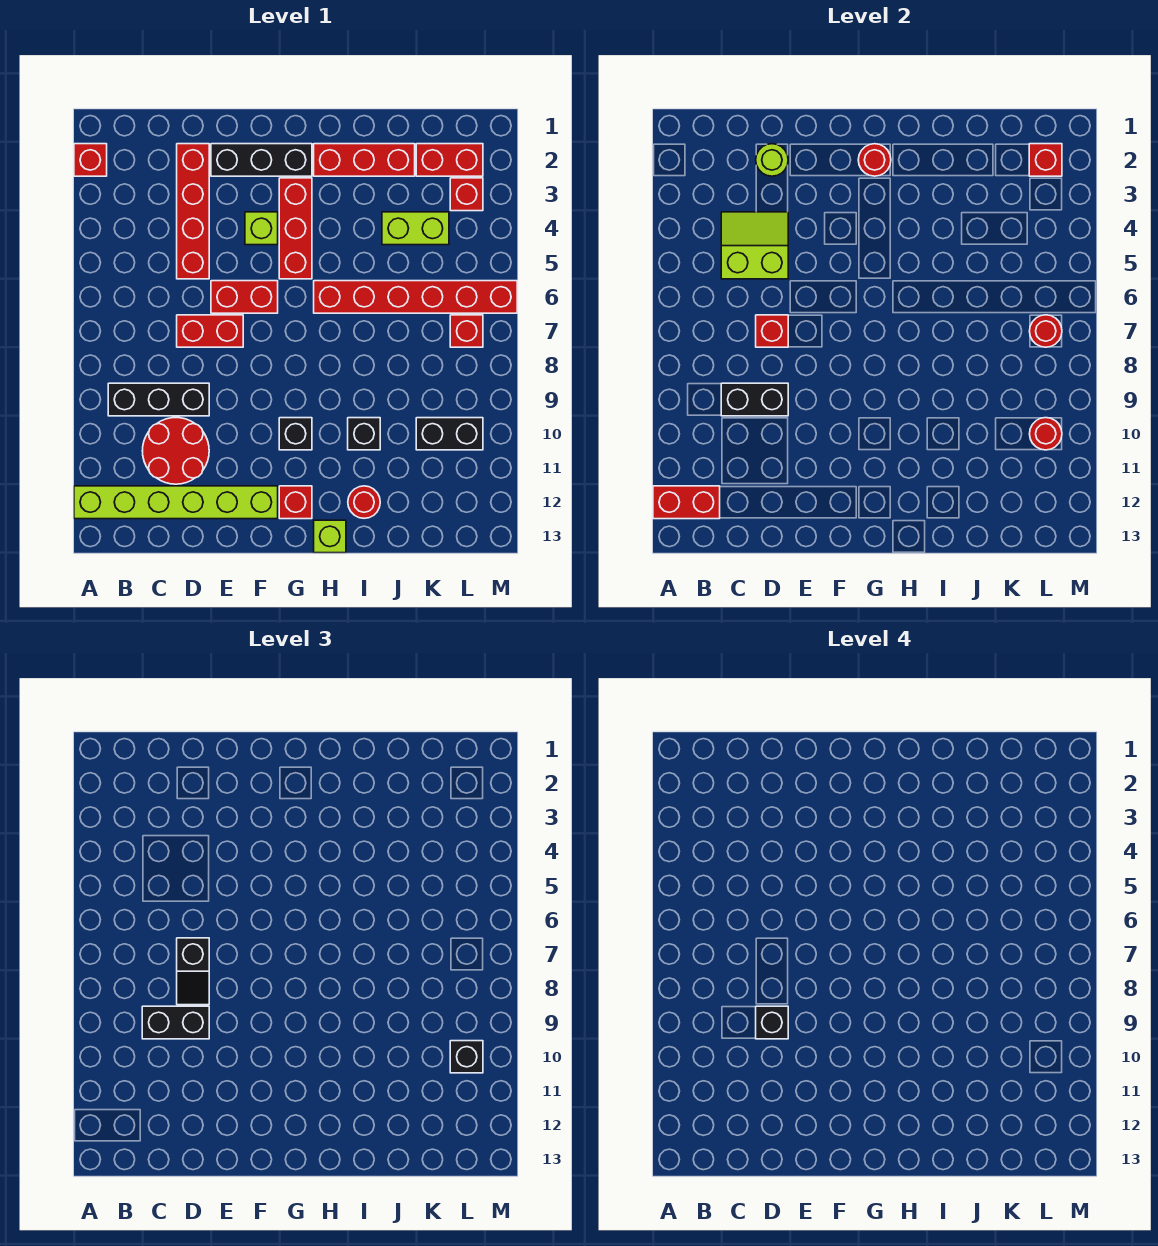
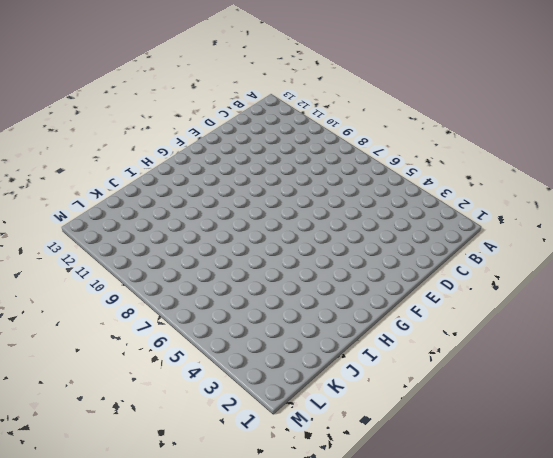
none -> red 1x1 brick [74,144,107,176]
none -> lime 1x6 brick [74,486,278,519]
none -> black 1x3 brick [108,383,209,416]
none -> red 2x2 round brick [142,418,209,484]

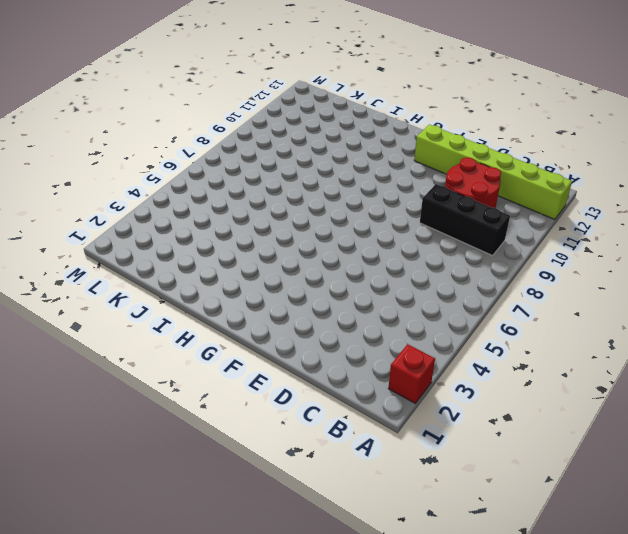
none -> red 1x4 brick [177,144,209,279]
none -> red 1x2 brick [177,315,243,347]
none -> black 1x3 brick [211,144,312,176]
none -> red 1x2 brick [211,281,278,313]

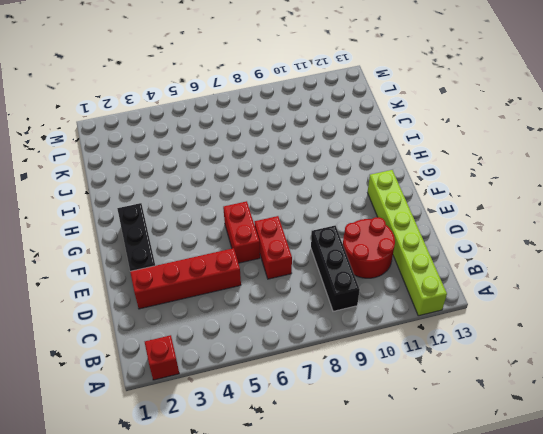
none -> lime 1x1 brick [245,212,278,245]
none -> red 1x3 brick [279,178,312,279]
none -> black 1x1 brick [279,418,312,450]
none -> red 1x1 brick [279,486,312,519]

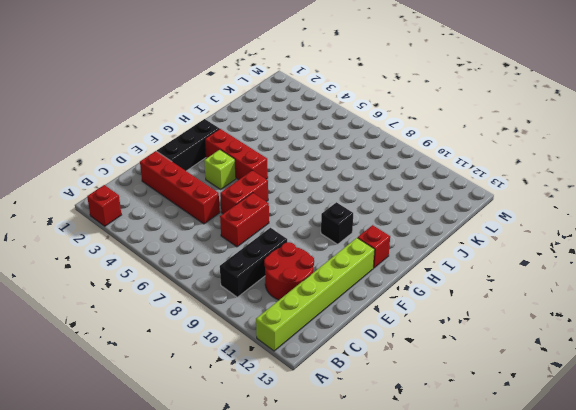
none -> red 1x3 brick [314,144,415,176]
none -> red 1x6 brick [314,281,517,313]
none -> lime 1x1 brick [314,520,346,553]
none -> black 1x1 brick [348,418,380,450]

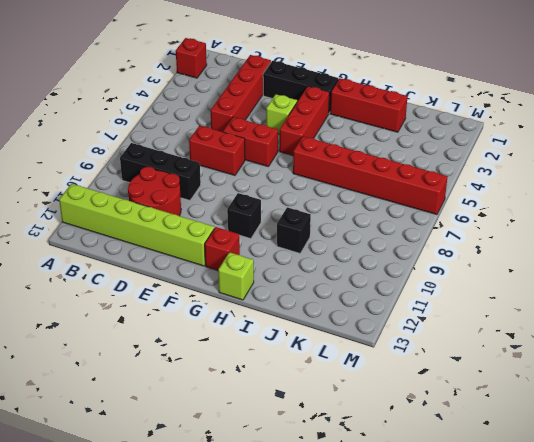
none -> red 1x1 round brick [348,486,380,518]
none -> lime 1x2 brick [382,212,449,245]
none -> red 1x2 brick [416,144,483,176]
none -> black 1x2 brick [416,418,483,450]

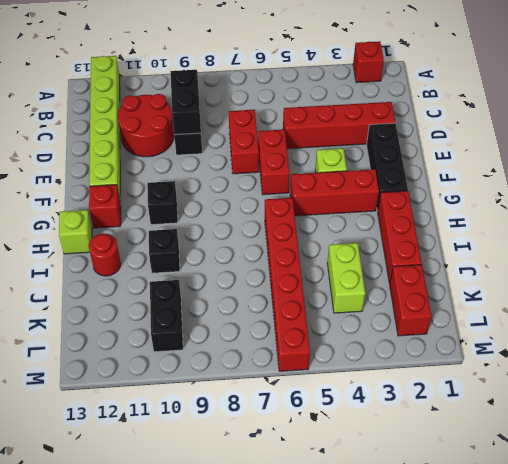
none -> red 1x1 brick [450,178,483,211]
none -> red 1x1 brick [450,315,483,347]
none -> red 1x2 brick [653,486,720,519]
none -> lime 2x2 slope [721,212,788,279]

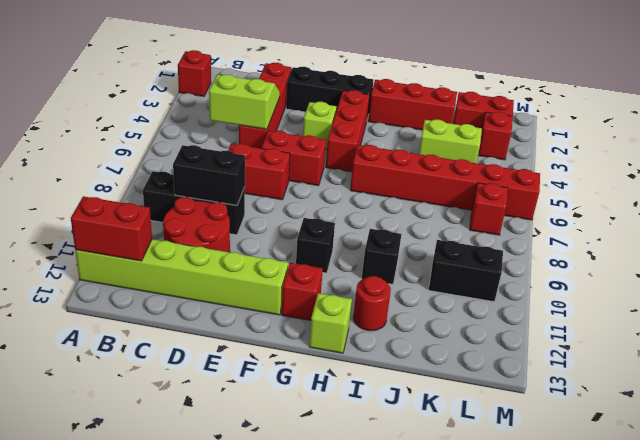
none -> lime 1x1 round brick [756,144,788,176]
none -> red 1x1 brick [756,315,788,347]
none -> red 1x1 round brick [858,144,891,176]
none -> red 1x1 brick [1029,144,1062,176]

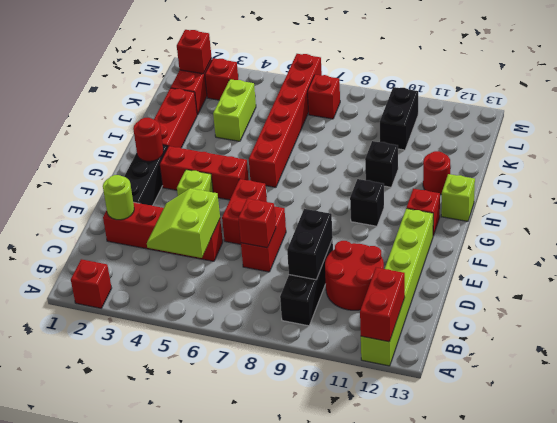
none -> red 1x1 round brick [1030,315,1062,347]
none -> red 1x1 round brick [1030,418,1062,450]
none -> black 1x2 brick [142,1006,209,1039]
none -> black 1x2 slope [177,938,209,1005]

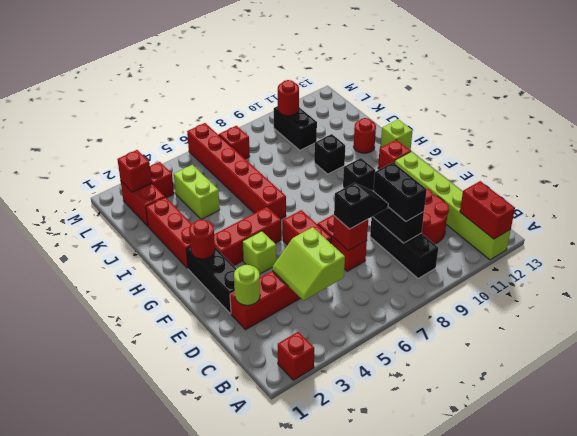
none -> red 1x1 round brick [1030,315,1062,347]
none -> black 1x1 brick [450,1041,483,1073]
none -> black 1x1 brick [756,1006,788,1039]

